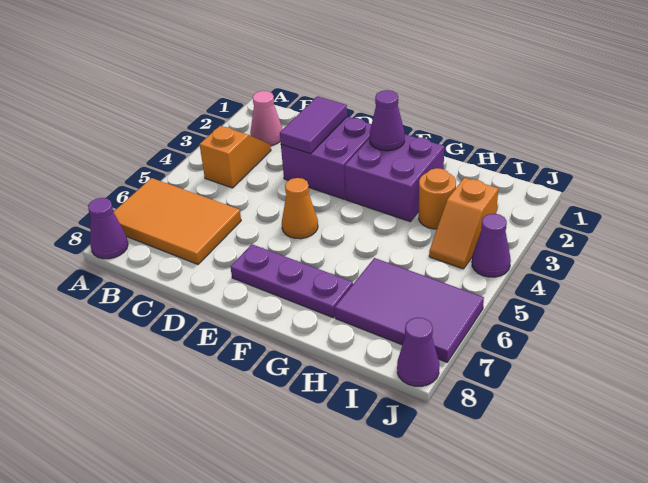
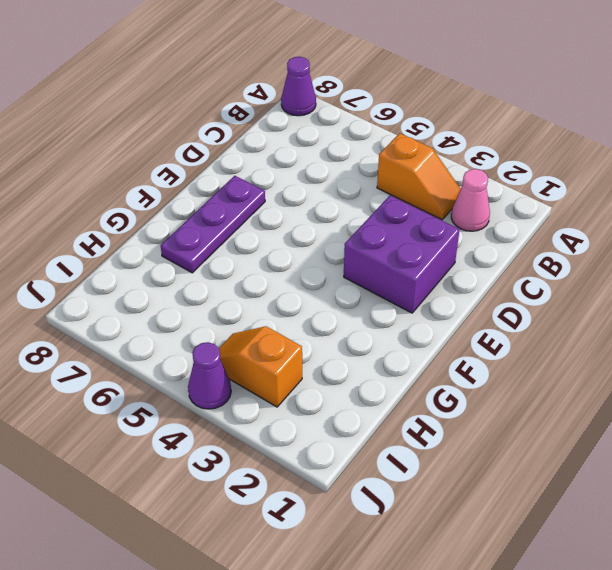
none -> orange 2x3 tile [114,178,241,264]
none -> orange 1x1 cone [282,178,318,239]
none -> purple 2x2 brick [345,134,444,221]

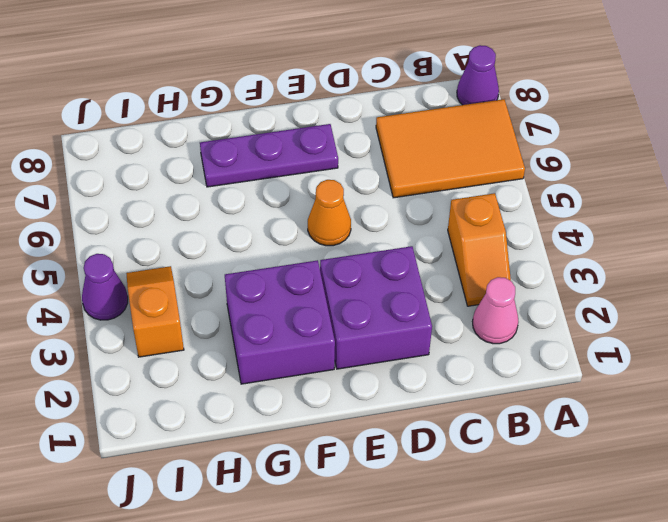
none -> orange 1x1 round brick [419,168,456,229]
none -> purple 2x3 tile [335,258,484,362]
none -> purple 1x1 cone [397,318,439,386]

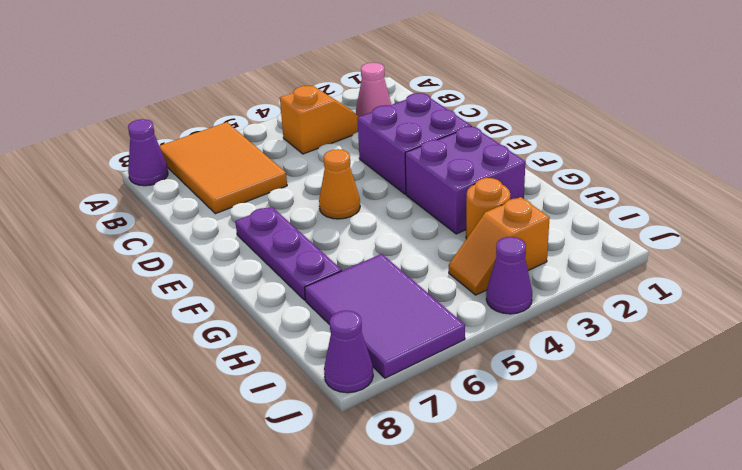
none -> purple 1x2 tile [280,96,347,154]
none -> purple 1x1 cone [370,90,405,151]

